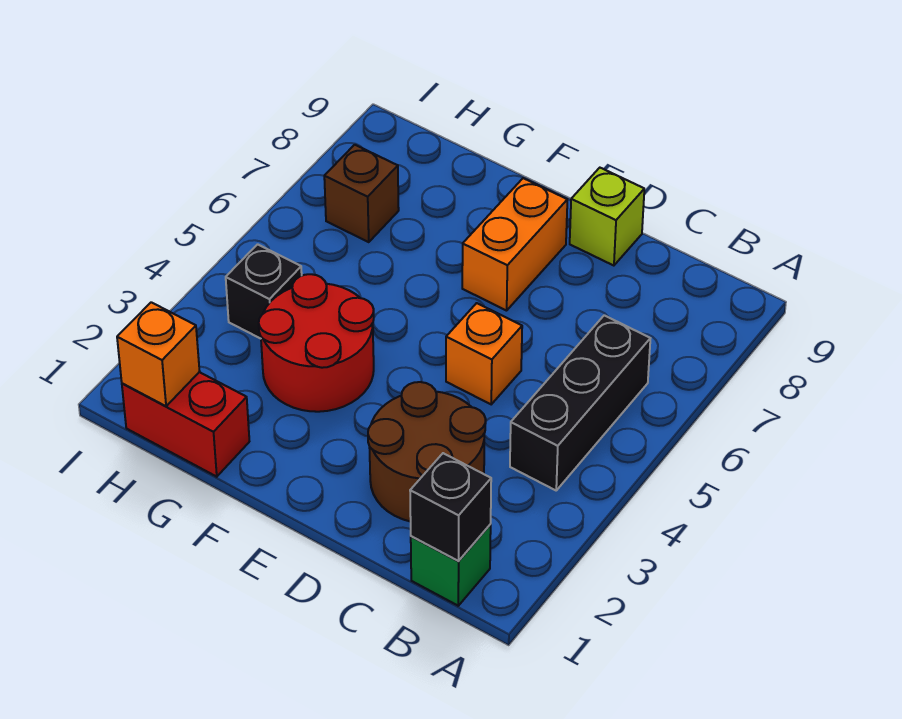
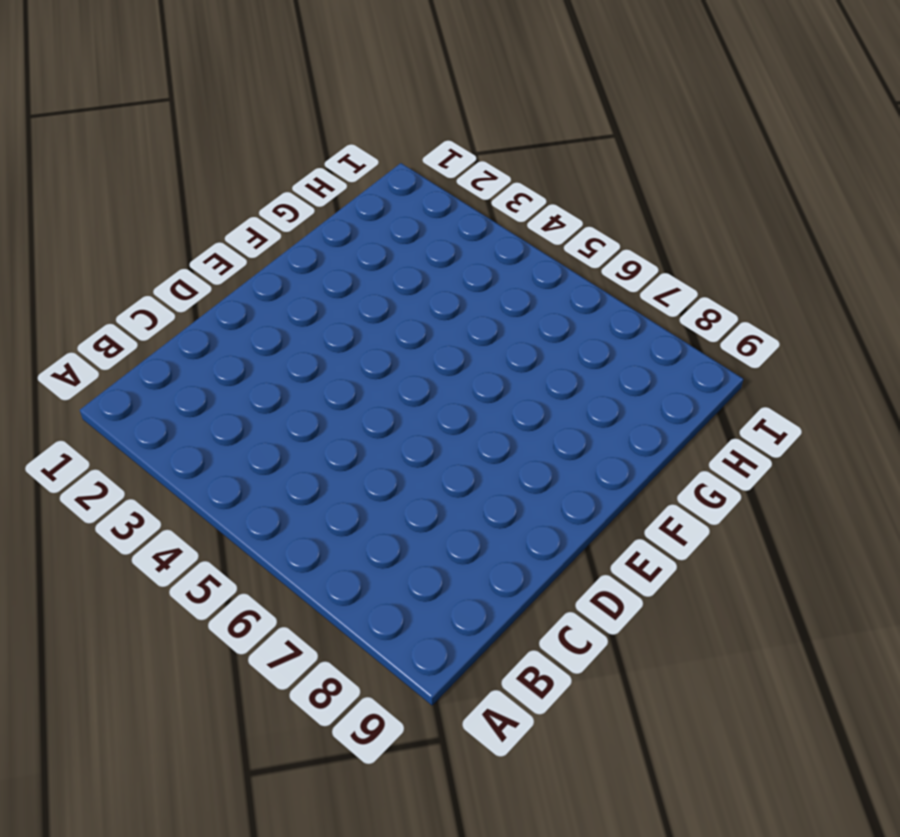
none -> green 1x1 brick [411,525,491,606]
none -> black 1x3 brick [510,315,650,490]
none -> brown 2x2 round brick [368,382,486,522]

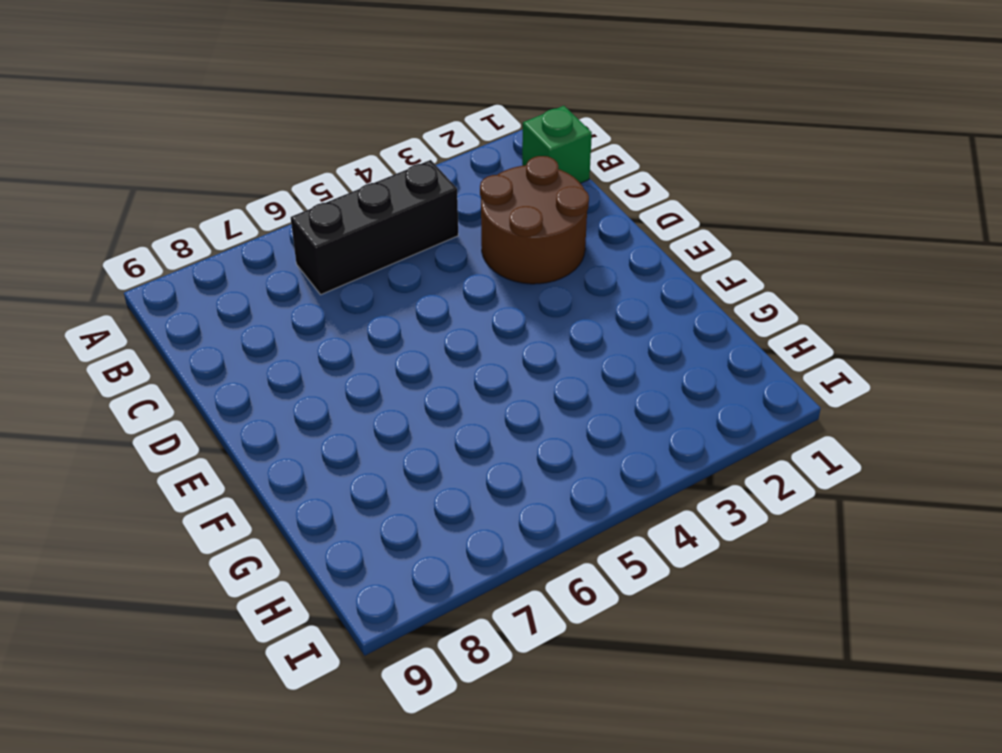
none -> orange 1x1 brick [446,303,522,404]
none -> lime 1x1 brick [570,168,644,266]
none -> orange 1x2 brick [462,178,567,311]

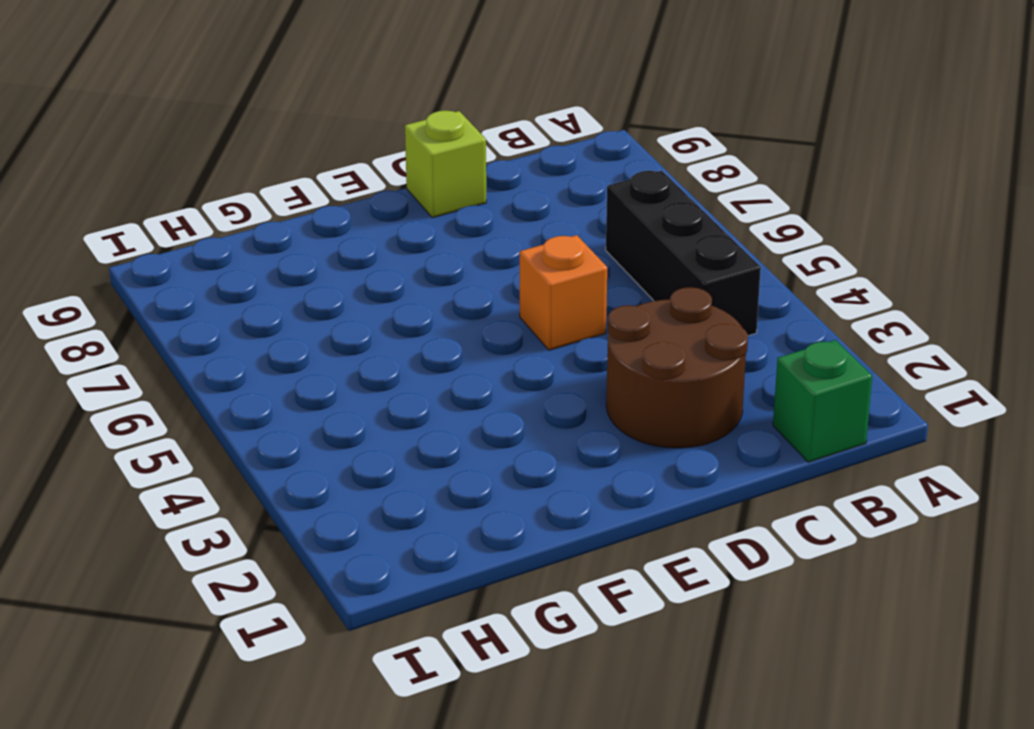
none -> orange 1x2 brick [462,178,567,311]
none -> red 2x2 round brick [259,274,374,412]
none -> red 1x2 brick [122,372,249,477]

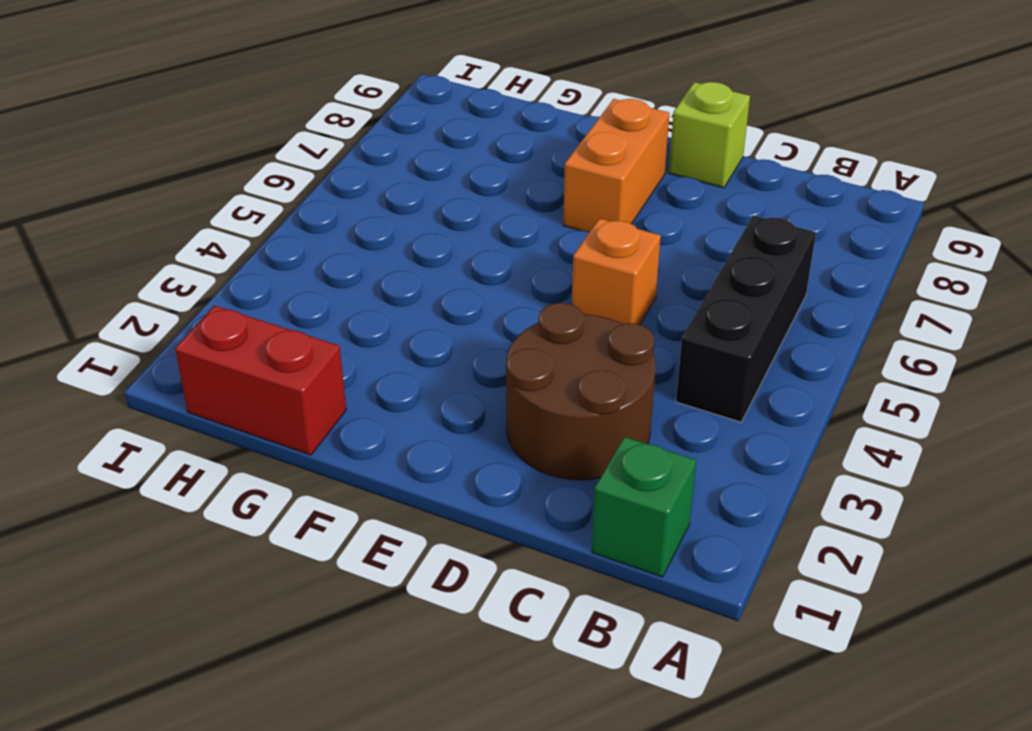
none -> red 2x2 round brick [259,274,374,412]
none -> black 1x1 brick [226,244,302,339]
none -> brown 1x1 brick [324,145,399,242]

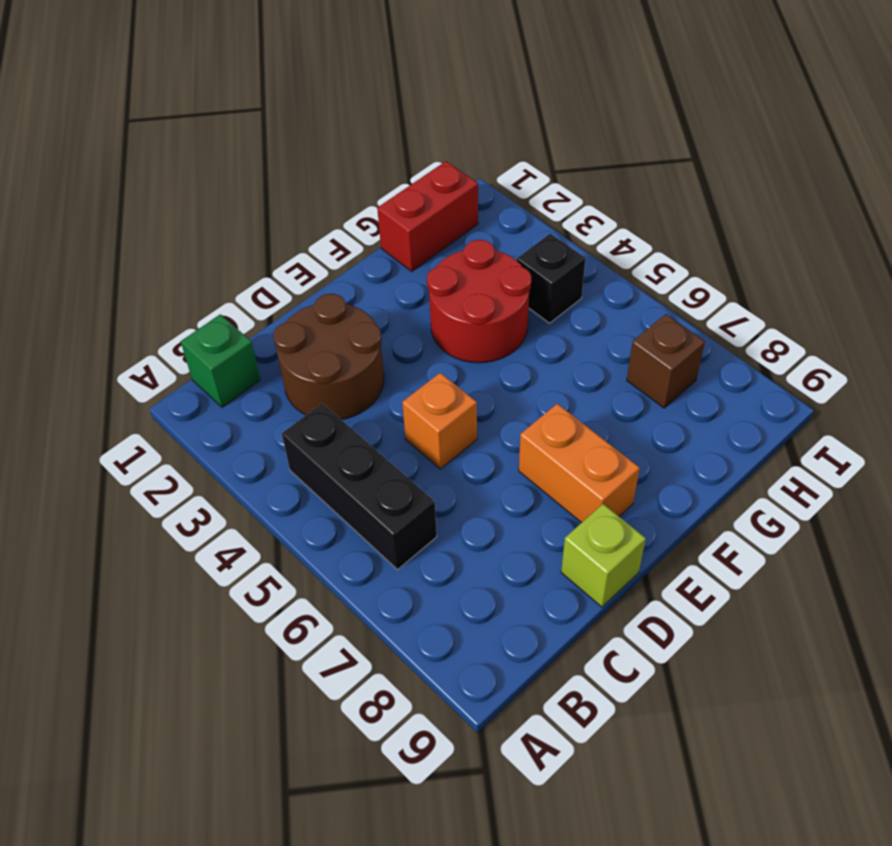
none -> black 1x1 brick [410,453,491,561]
none -> orange 1x1 brick [117,302,200,406]

